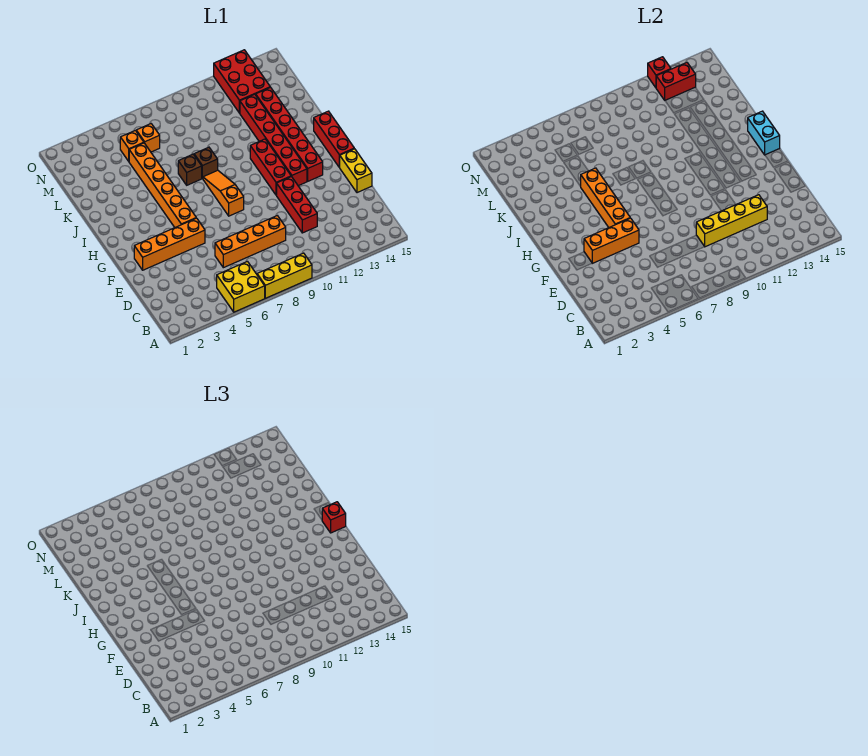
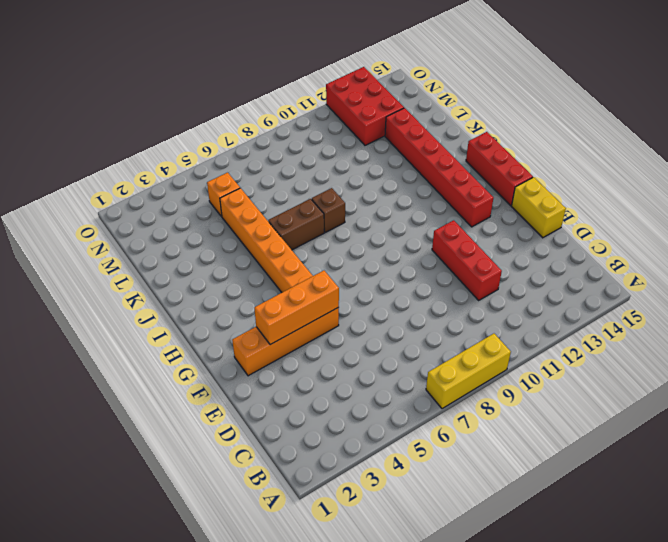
brown 1x2 brick [268,199,324,250] -> brown 1x1 brick [178,154,202,185]
none -> yellow 2x2 brick [217,261,265,312]
none -> orange 1x4 brick [215,216,286,268]
none -> orange 1x3 slope [203,170,244,216]

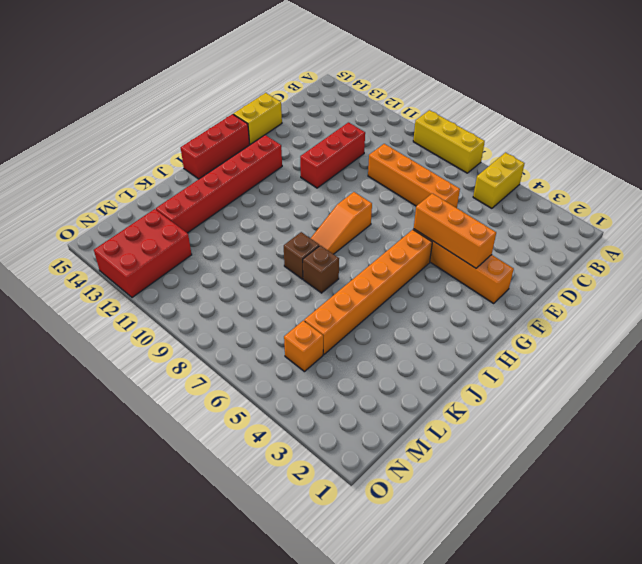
yellow 1x2 brick [473,153,524,208] -> yellow 2x2 brick [217,261,265,312]
none -> red 1x3 brick [250,139,291,195]
none -> red 1x6 brick [240,94,307,186]
none -> orange 1x1 brick [136,124,160,152]

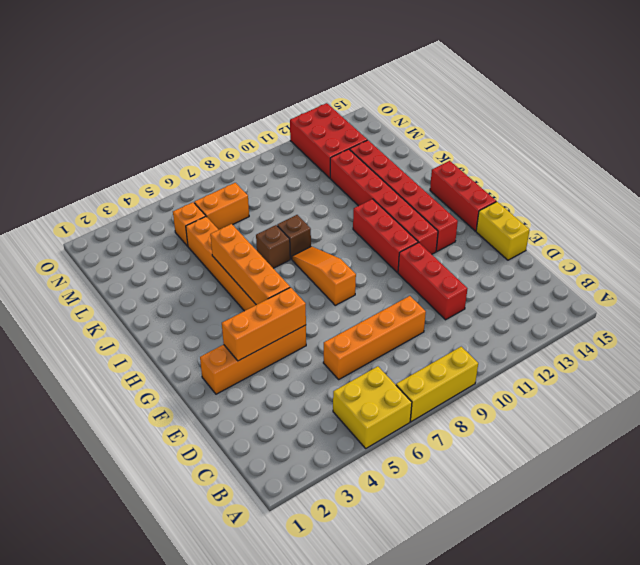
orange 1x2 brick [194,183,249,230] -> orange 1x1 brick [136,124,160,152]
none -> yellow 1x4 brick [696,195,767,247]
none -> cyan 1x2 brick [748,111,780,155]
none -> red 1x2 brick [656,63,696,100]

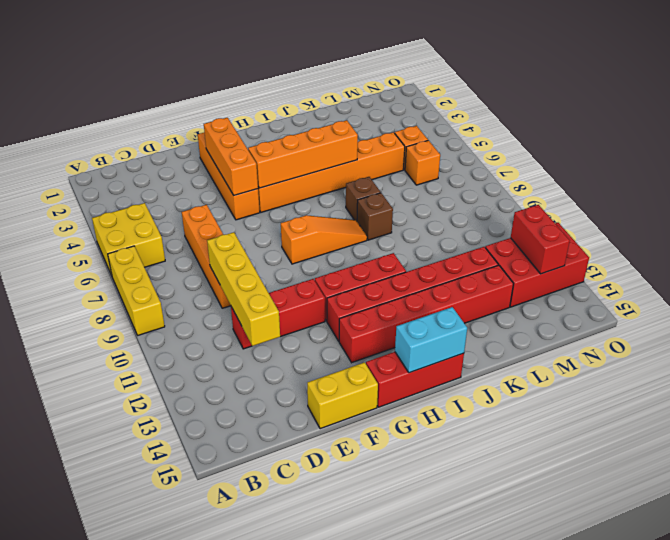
none -> red 1x1 brick [648,57,671,88]
none -> red 1x1 brick [322,502,346,533]

